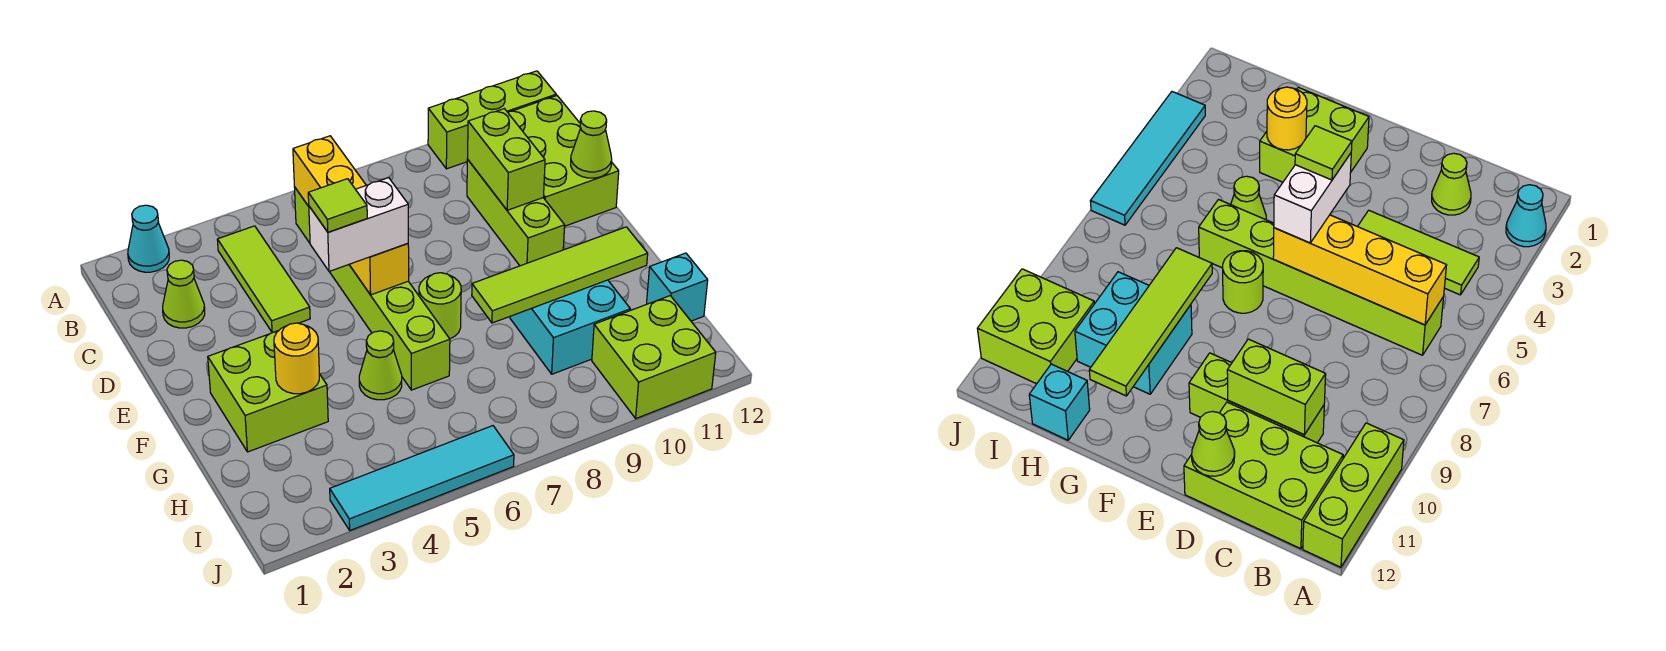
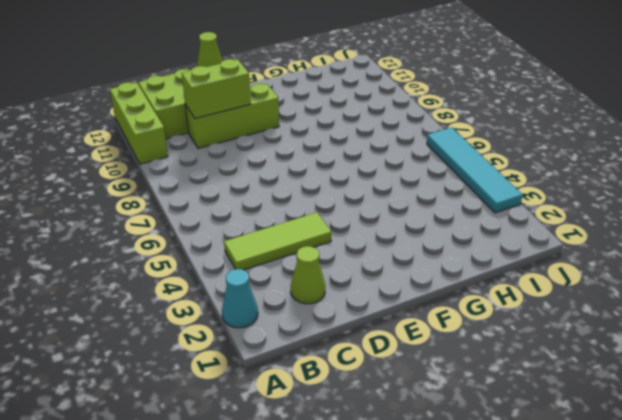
none -> lime 1x6 brick [295,188,450,390]
none -> lime 2x2 brick [208,331,328,452]
none -> lime 1x1 round brick [419,273,461,339]

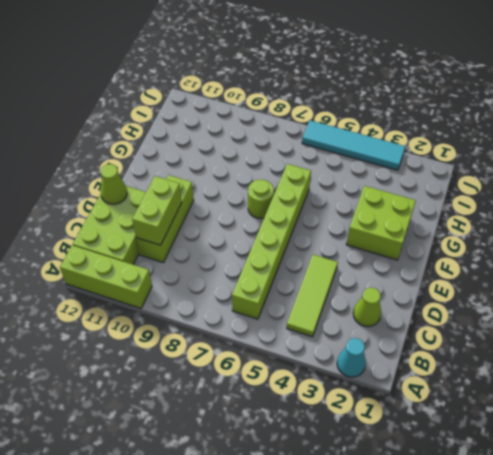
none -> lime 1x1 cone [359,331,402,400]
none -> cyan 2x2 brick [510,280,630,374]
none -> cyan 1x1 brick [647,253,708,321]

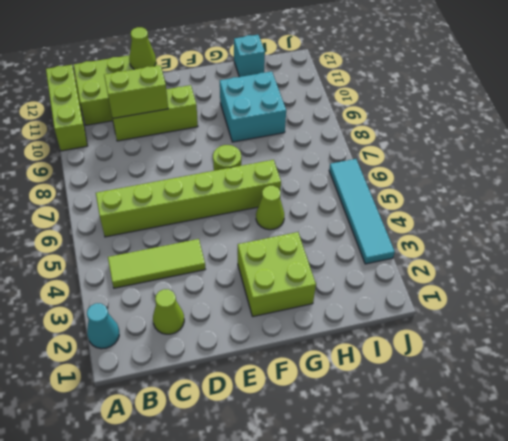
none -> lime 2x2 brick [592,296,716,418]
none -> yellow 1x4 brick [293,136,409,295]
none -> yellow 1x1 round brick [274,323,319,394]

